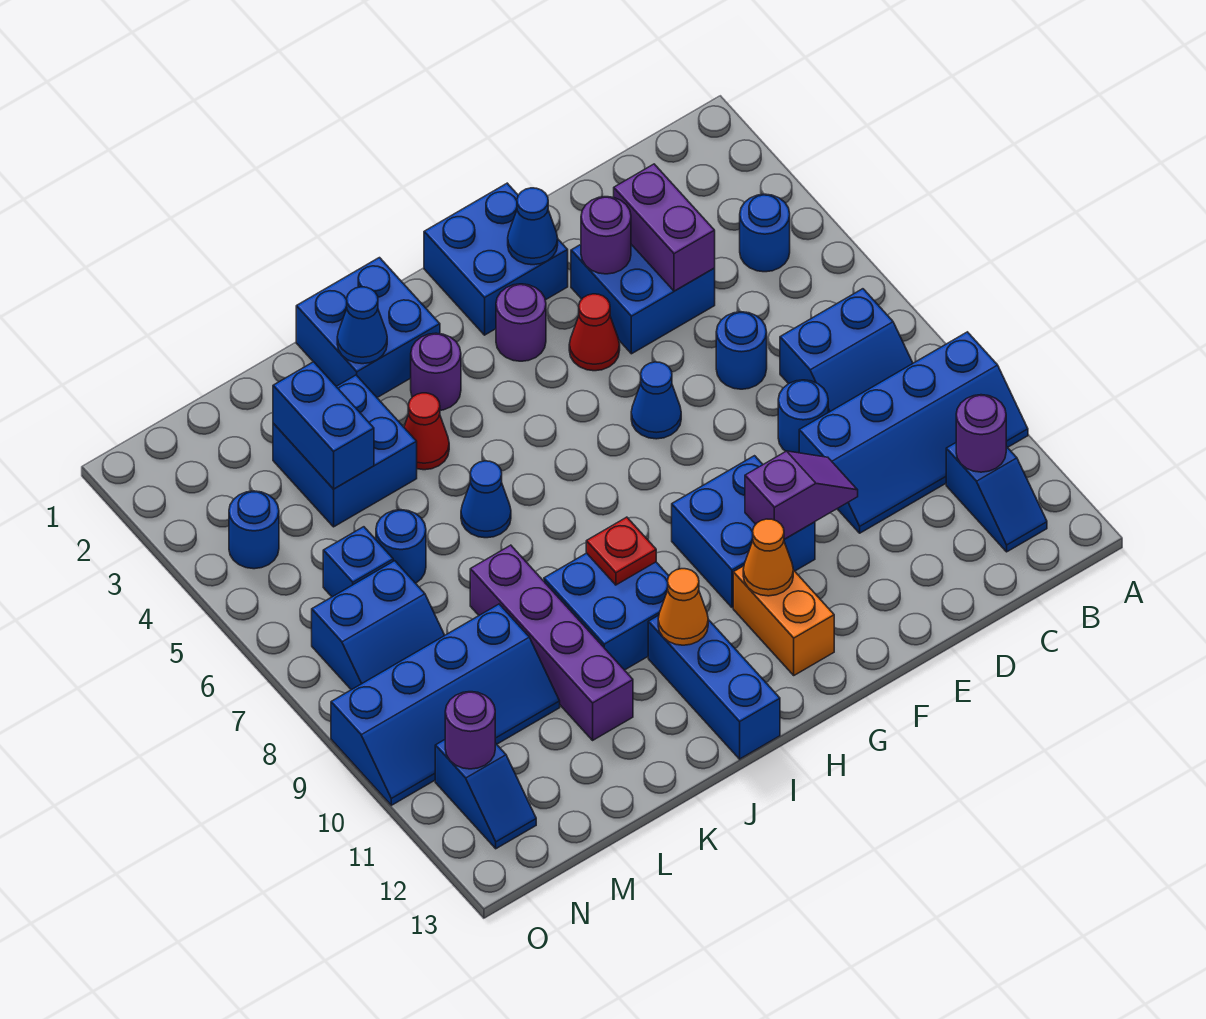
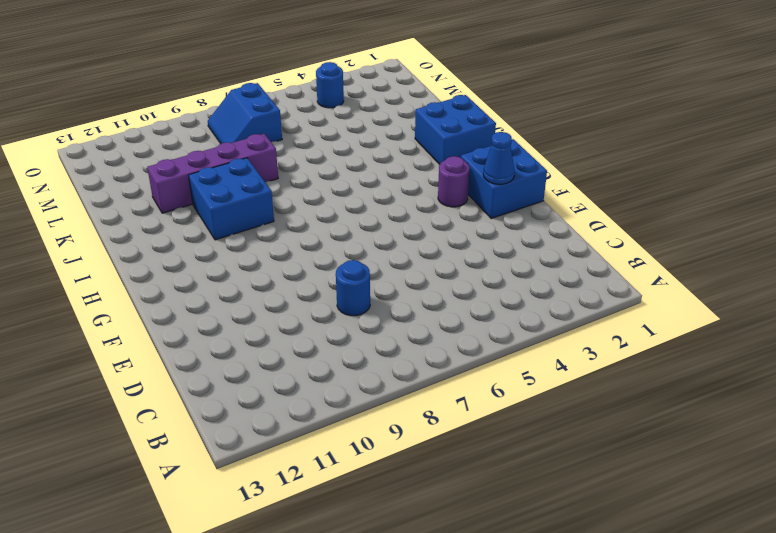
none -> blue 2x4 slope [799,332,1028,533]
none -> blue 1x1 round brick [740,194,790,272]
none -> blue 2x2 slope [780,289,913,412]
none -> blue 1x2 slope [946,443,1047,552]

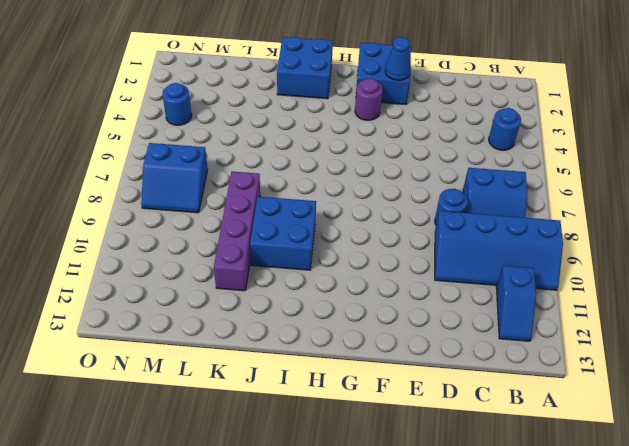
none -> blue 2x2 brick [571,245,715,354]
none -> blue 1x1 round brick [716,312,767,389]
none -> red 1x1 cone [569,294,620,371]
none -> blue 1x1 cone [631,362,681,439]

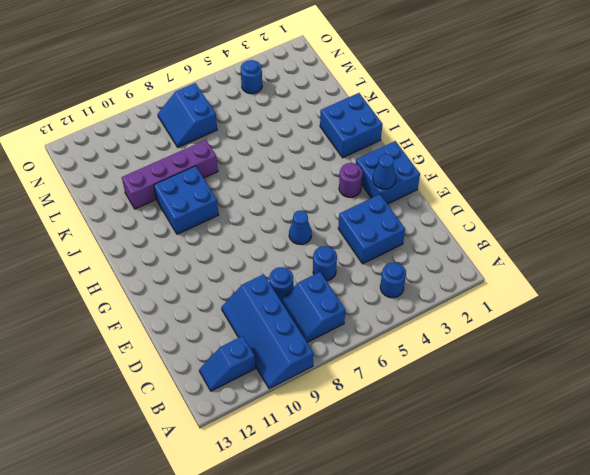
none -> red 1x1 cone [569,294,620,371]
none -> blue 2x2 brick [672,456,815,607]
none -> orange 1x2 brick [733,566,834,675]
none -> purple 1x1 round brick [411,333,461,410]

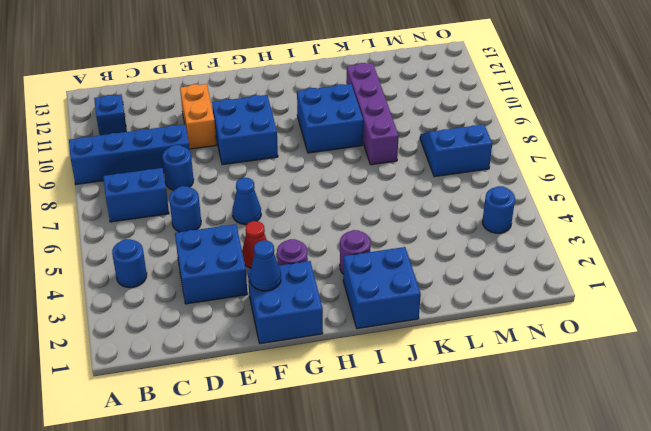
orange 1x2 brick [180,84,216,149] -> orange 1x2 brick moved to [733,566,834,675]
none -> blue 1x3 brick [648,615,780,759]
none -> red 1x1 cone [404,393,449,470]
none -> blue 1x1 cone [461,461,511,538]
none -> blue 2x2 brick [273,375,417,527]

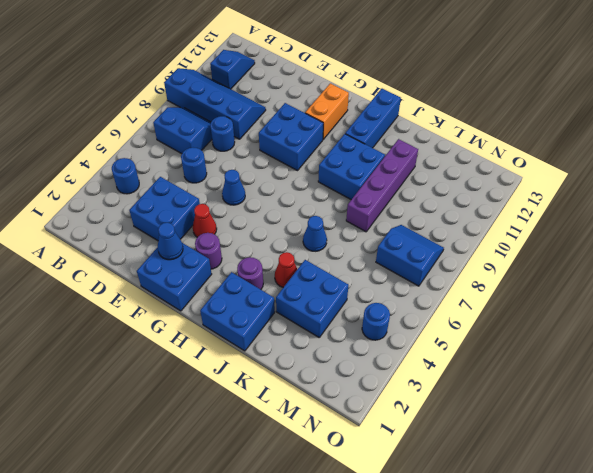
none -> blue 1x1 round brick [376,510,426,583]
none -> blue 2x4 slope [331,604,560,805]
none -> blue 1x1 brick [323,527,393,597]
none -> blue 1x2 slope [435,740,536,849]

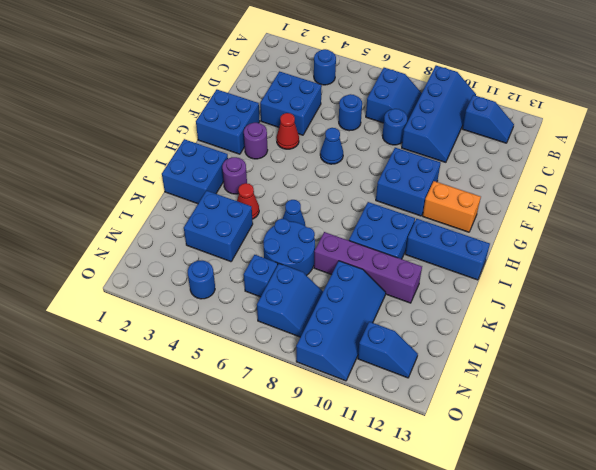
blue 2x2 round brick [263,219,315,276] -> blue 1x1 round brick [376,510,426,583]
none -> purple 1x1 round brick [956,395,1006,472]
none -> purple 1x2 brick [614,164,715,291]
none -> purple 1x1 round brick [581,197,631,274]
none -> purple 1x2 slope [745,451,858,539]

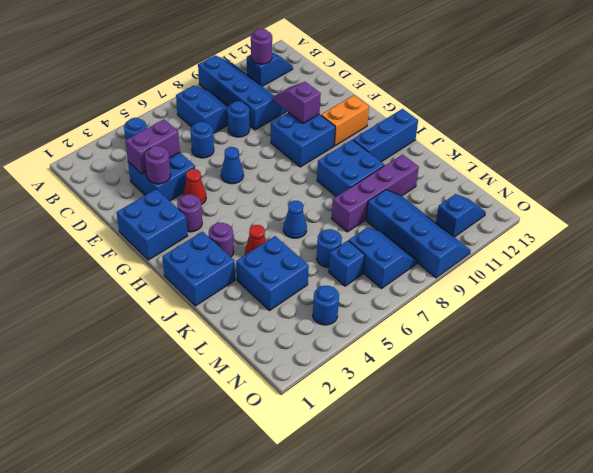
none -> blue 1x1 cone [508,188,558,265]
none -> orange 1x1 cone [743,519,793,596]
none -> red 1x1 plate [586,517,656,585]
none -> orange 1x1 cone [658,569,708,645]

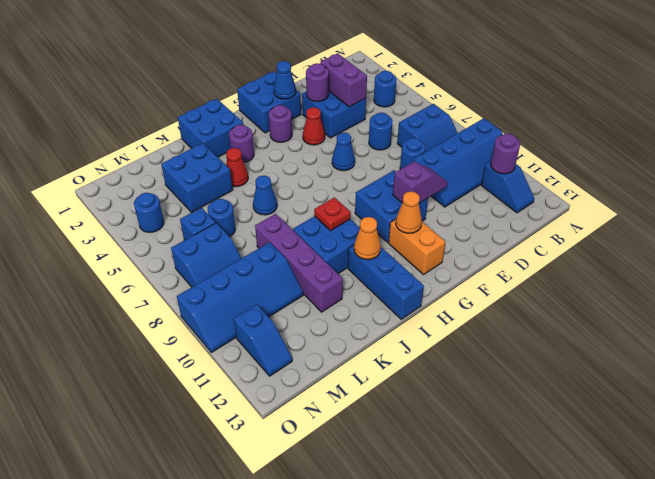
none -> blue 1x1 cone [337,287,387,364]
none -> blue 1x2 brick [273,362,374,489]
none -> purple 1x1 round brick [445,692,495,769]

